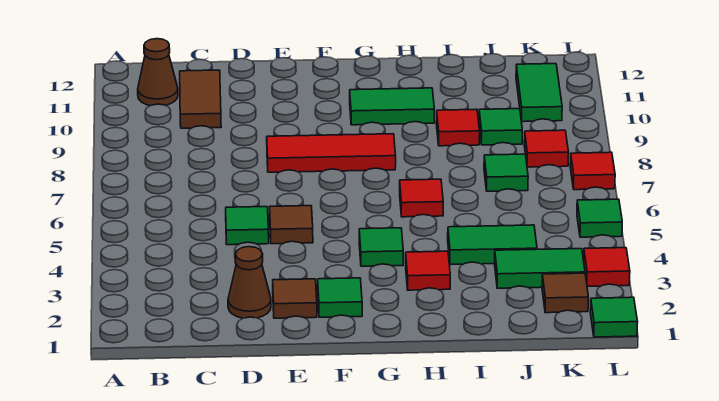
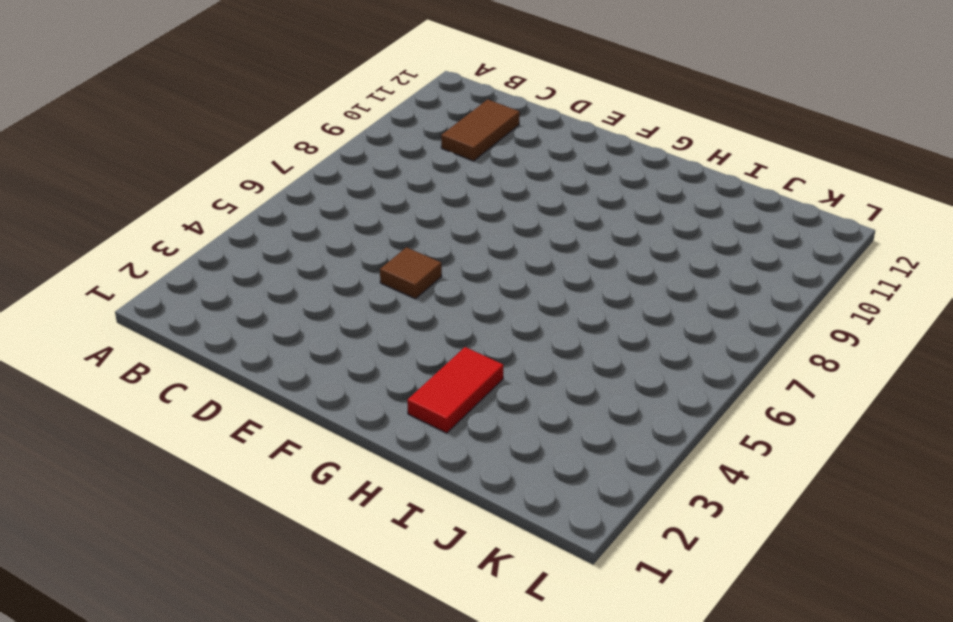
red 1x2 tile [407,347,504,433] -> red 1x1 tile [406,251,450,290]
none -> brown 1x1 cone [138,39,178,106]
none -> brown 1x1 cone [228,247,271,318]
none -> green 1x1 tile [226,207,269,245]

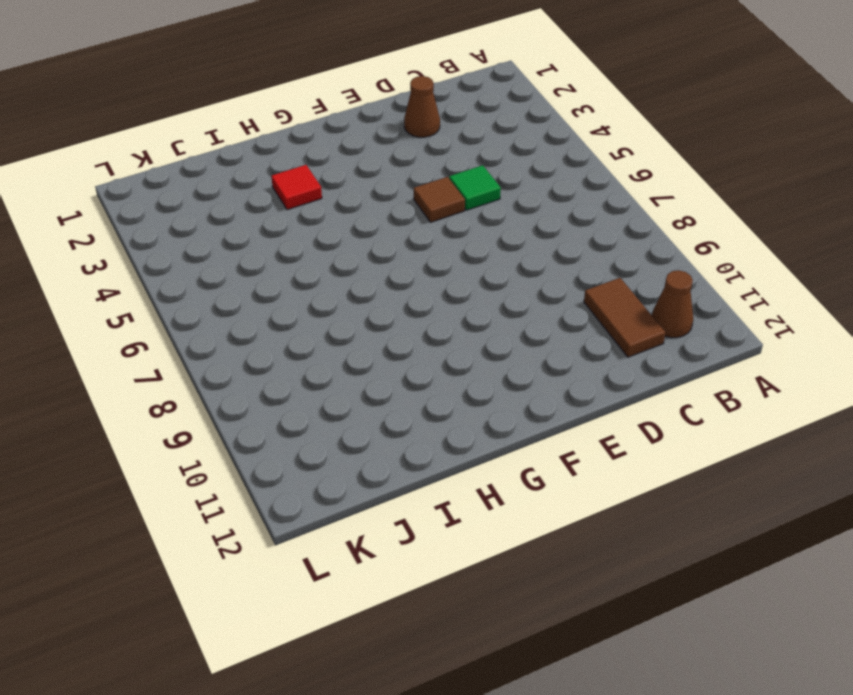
none -> brown 1x1 tile [273,279,317,318]
none -> red 1x3 tile [267,134,396,172]
none -> green 1x1 tile [318,278,362,317]

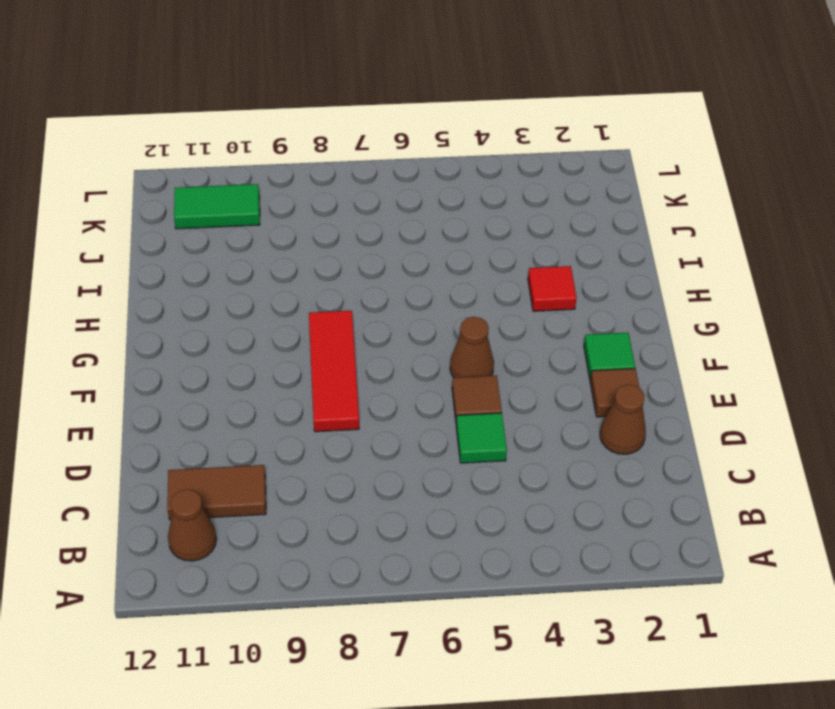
brown 1x1 cone [450,317,494,378] -> none
none -> green 1x1 tile [359,228,403,266]
none -> green 1x2 tile [350,88,434,125]
none -> red 1x1 tile [400,179,443,217]

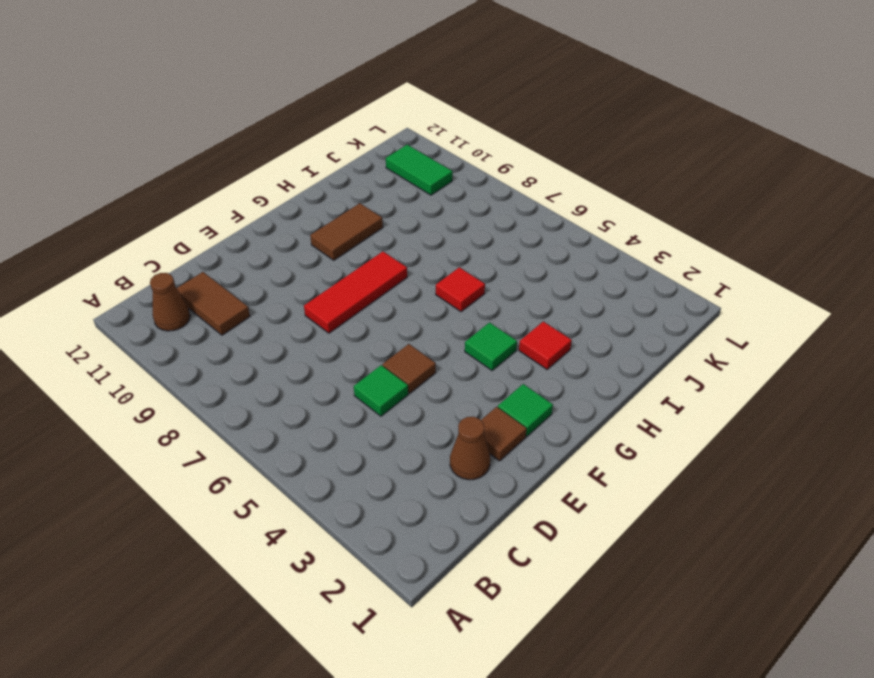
brown 1x2 tile [310,203,383,260] -> green 1x2 tile [350,88,434,125]
none -> green 1x2 tile [448,225,537,265]
none -> red 1x1 tile [436,109,480,146]
none -> green 1x2 tile [495,249,585,288]

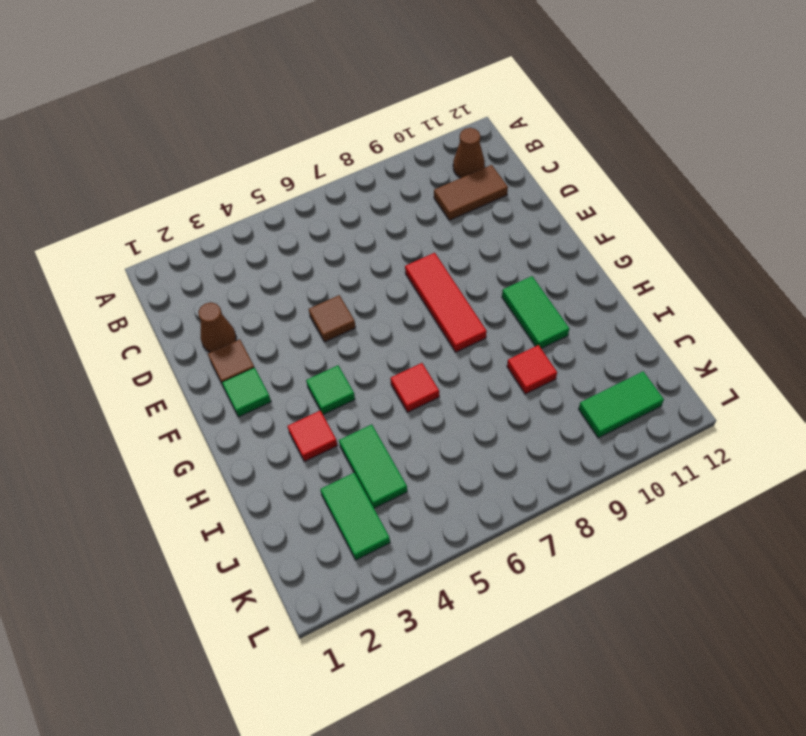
none -> green 1x1 tile [226,207,269,245]
none -> green 1x1 tile [484,154,528,191]
none -> green 1x1 tile [479,109,522,145]

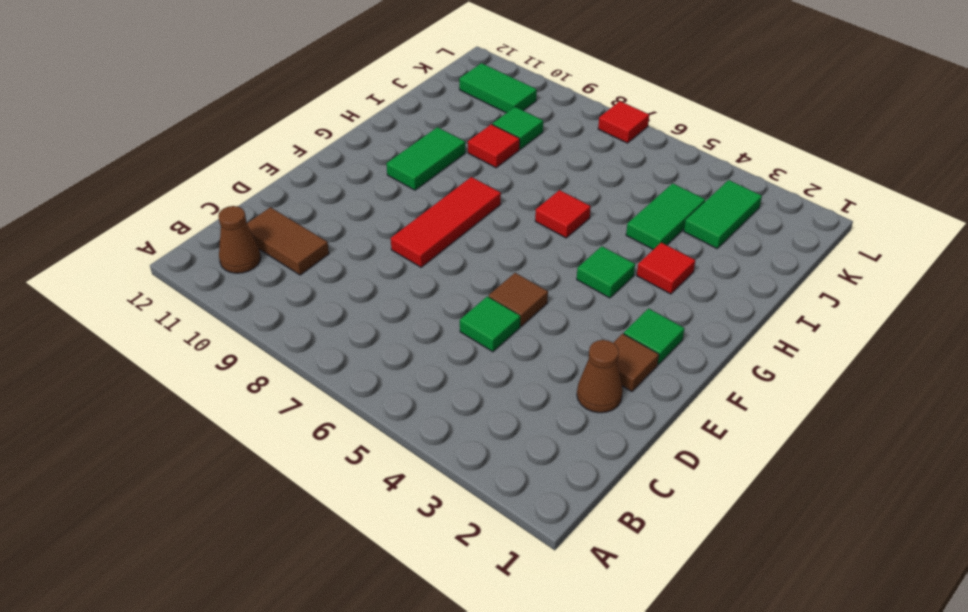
none -> green 1x1 tile [484,154,528,191]
none -> brown 1x1 tile [542,273,589,313]
none -> red 1x1 tile [524,130,569,167]

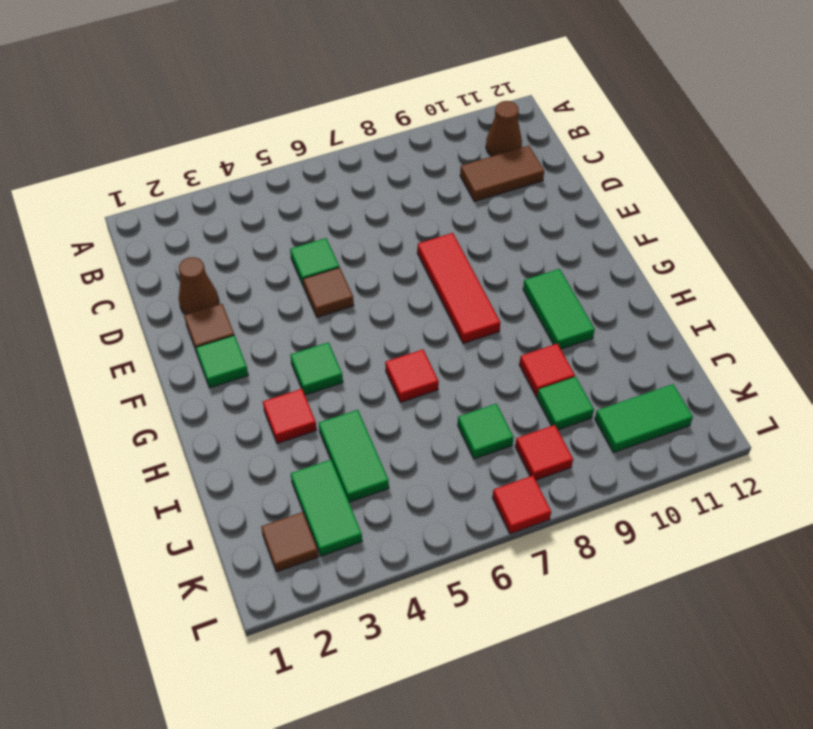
none -> green 1x1 tile [590,297,638,337]
none -> red 1x1 tile [584,248,630,286]
none -> green 1x1 tile [577,199,622,237]

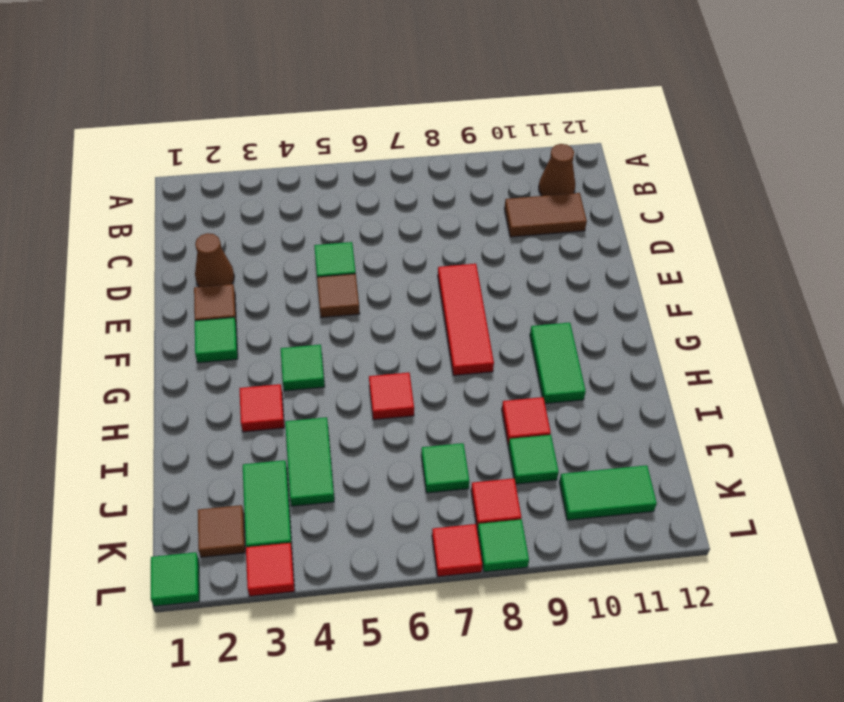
green 1x1 tile [477,519,529,572] -> green 1x1 tile moved to [577,199,622,237]

